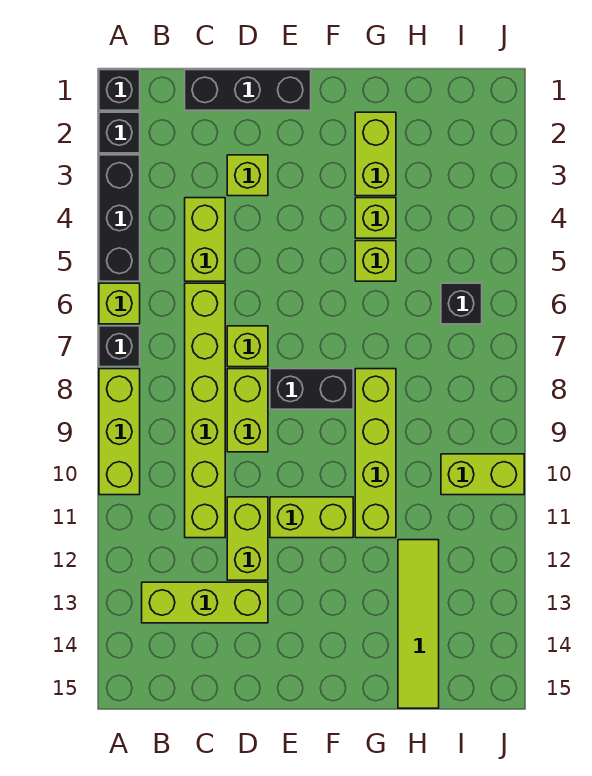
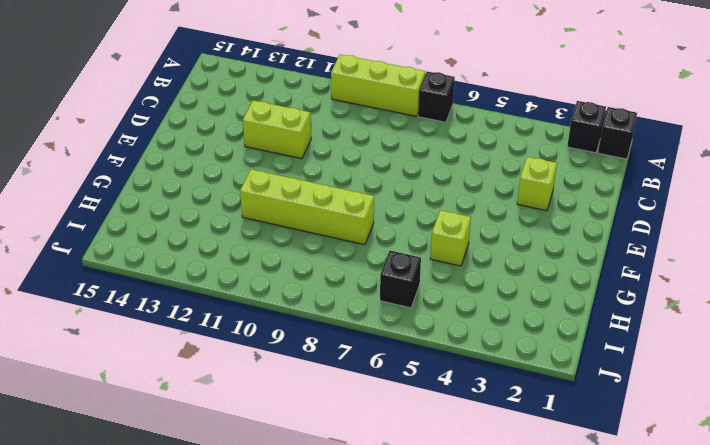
none -> black 1x3 brick [99,155,140,281]
none -> lime 1x1 brick [99,283,140,324]
none -> lime 1x3 brick [142,582,268,623]

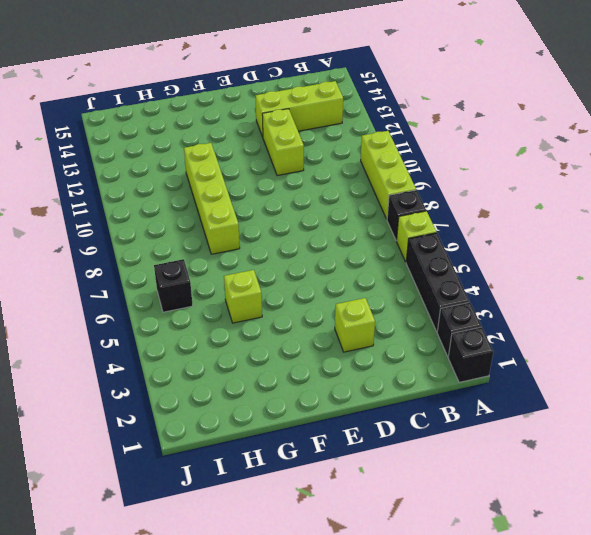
none -> black 1x3 brick [185,70,311,110]
none -> lime 1x2 brick [185,198,225,281]
none -> lime 1x6 brick [185,283,225,538]

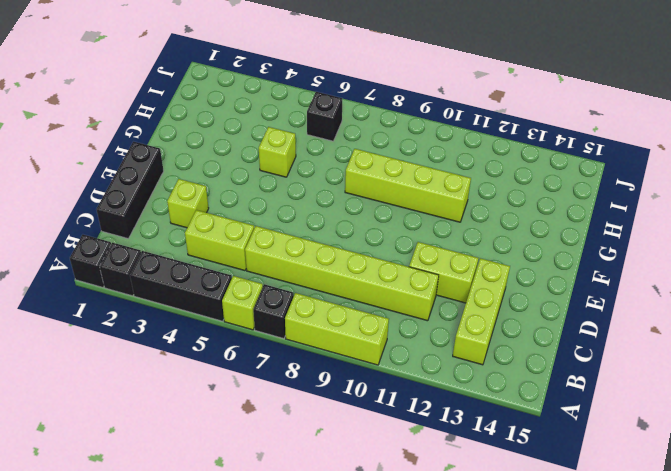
none -> lime 1x1 brick [227,326,268,367]
none -> lime 1x2 brick [227,369,268,452]
none -> black 1x2 brick [270,369,353,409]

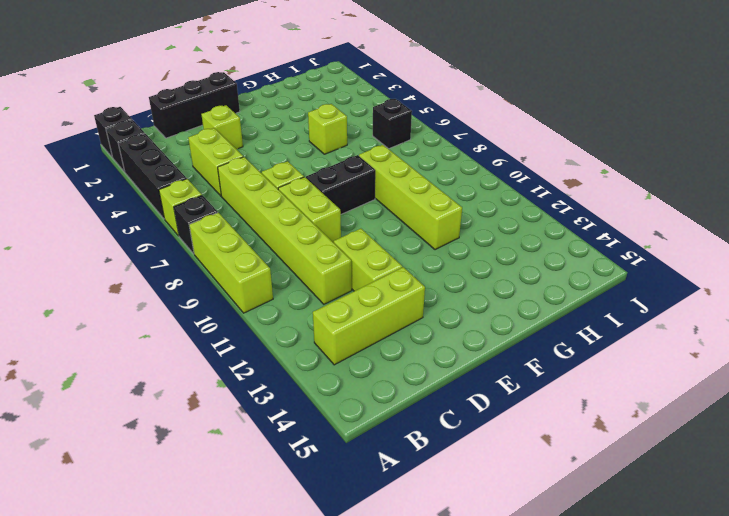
none -> lime 1x2 brick [270,497,353,538]
none -> lime 1x2 brick [355,112,396,196]
none -> lime 1x1 brick [355,198,396,238]

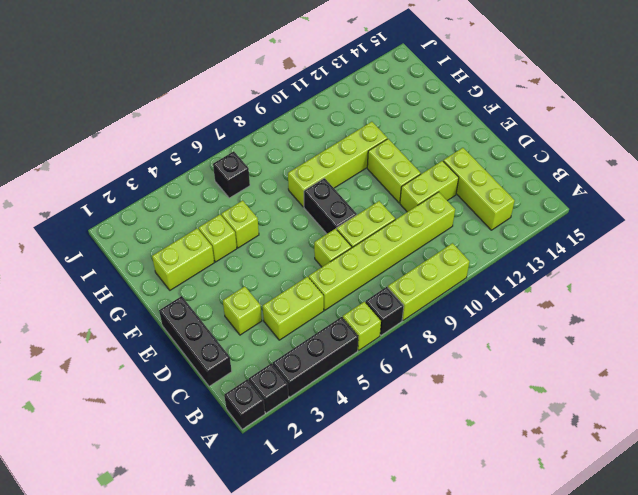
none -> lime 1x4 tile [398,540,439,708]
none -> lime 1x2 brick [441,454,524,495]

